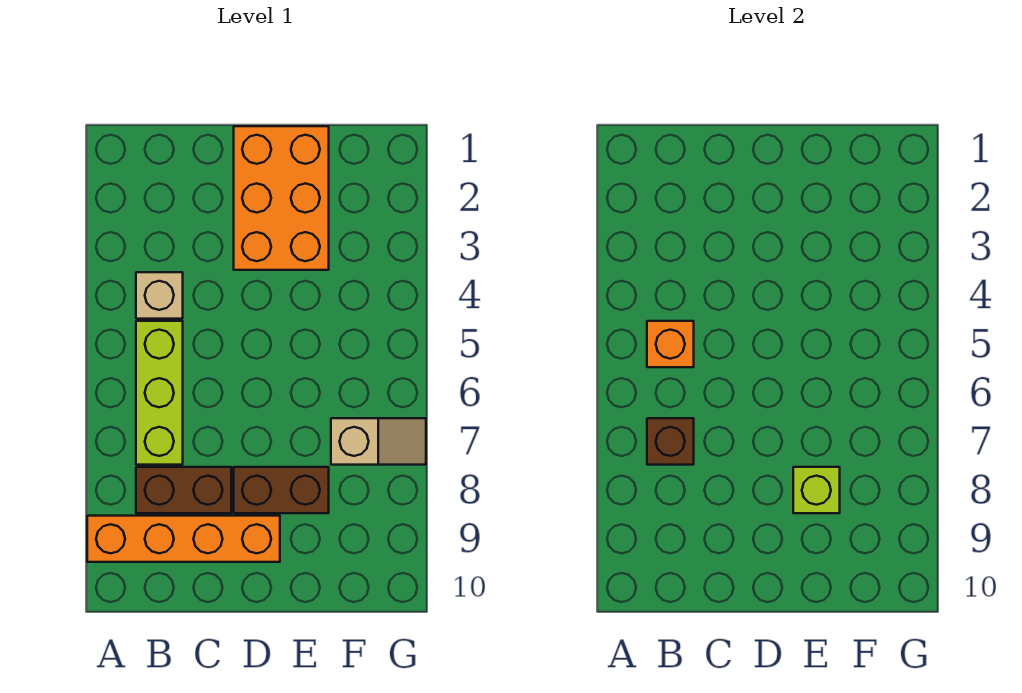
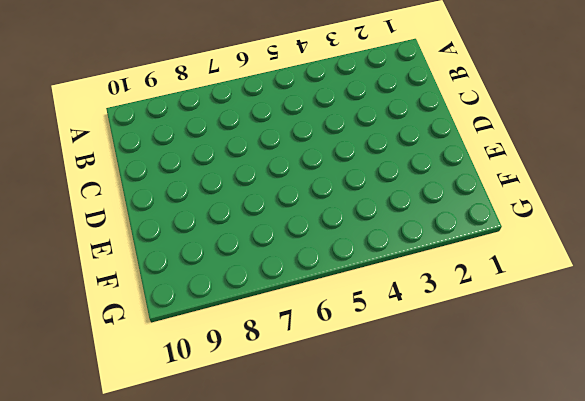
none -> orange 1x4 brick [87,516,280,562]
none -> tan 1x1 brick [136,272,183,319]

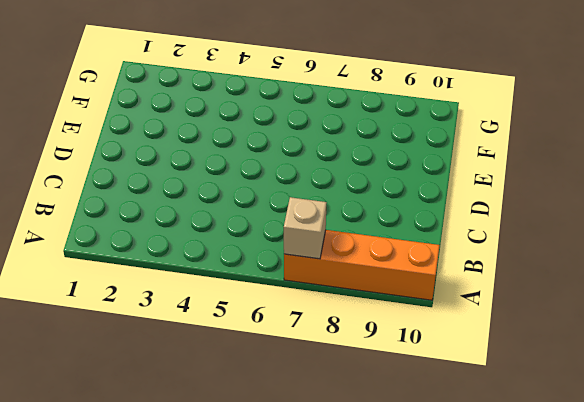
orange 1x4 brick [284,230,440,300] -> orange 1x4 brick turned to [87,516,280,562]
tan 1x1 brick [284,197,327,259] -> tan 1x1 brick moved to [136,272,183,319]
none -> lime 1x3 brick [136,321,183,465]
none -> brown 1x2 brick [136,467,231,513]

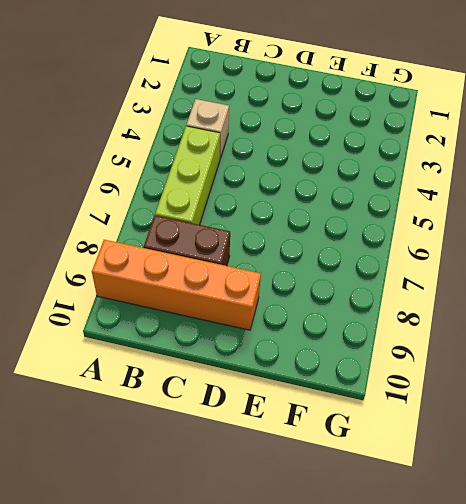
none -> orange 2x3 brick [234,126,329,270]
none -> brown 1x2 brick [234,467,329,513]

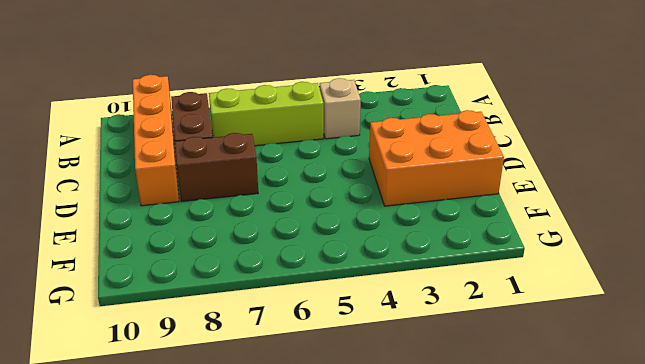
brown 1x2 brick [175,133,258,202] -> brown 1x2 brick turned to [234,467,329,513]
none -> tan 1x2 slope [331,418,426,465]
none -> orange 1x1 brick [647,321,694,367]

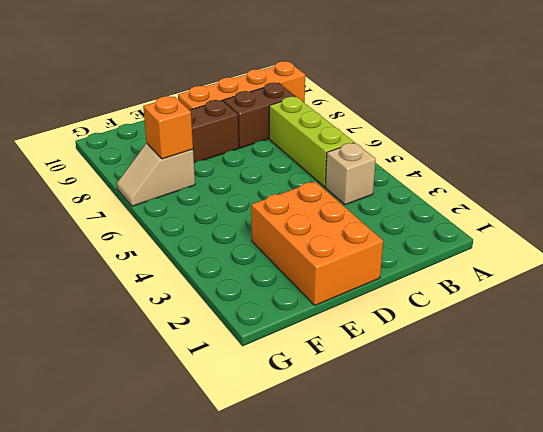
orange 1x1 brick [143,96,193,159] -> orange 1x1 brick moved to [647,321,694,367]
none -> brown 1x1 brick [647,418,694,465]
none -> lime 1x1 brick [793,467,840,513]

